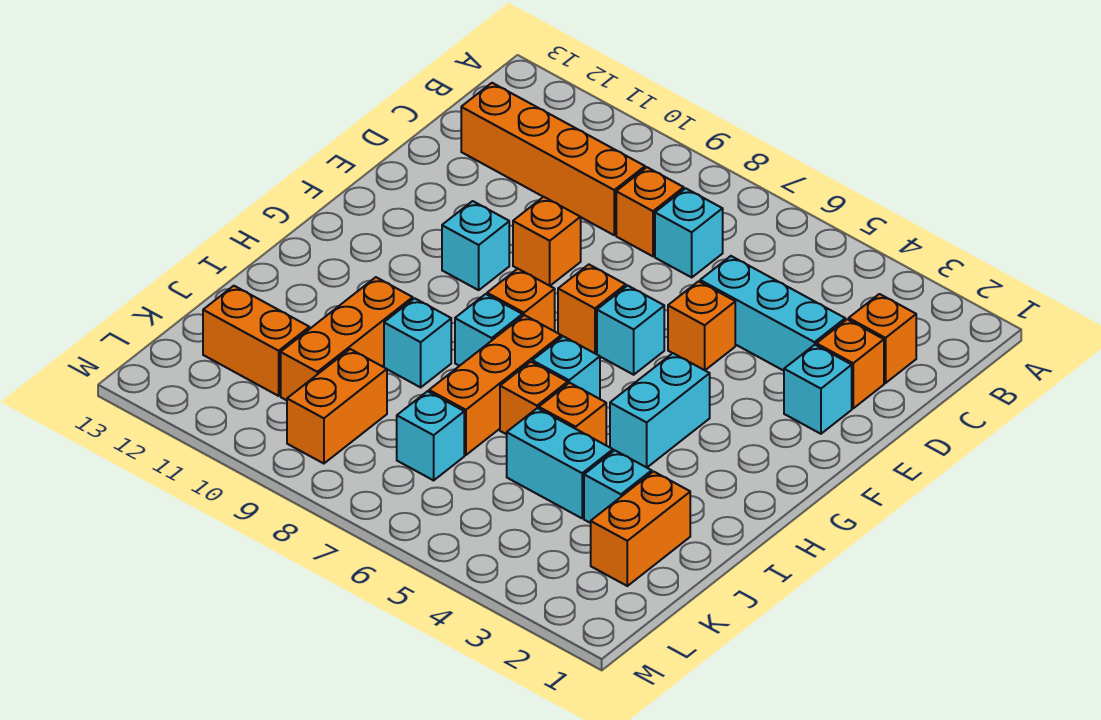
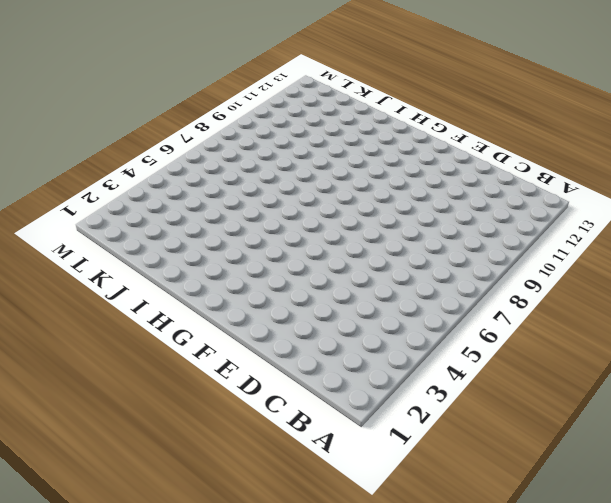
none -> orange 1x1 brick [849,294,916,383]
none -> cyan 1x1 brick [655,188,723,277]
none -> orange 1x1 brick [616,167,684,256]

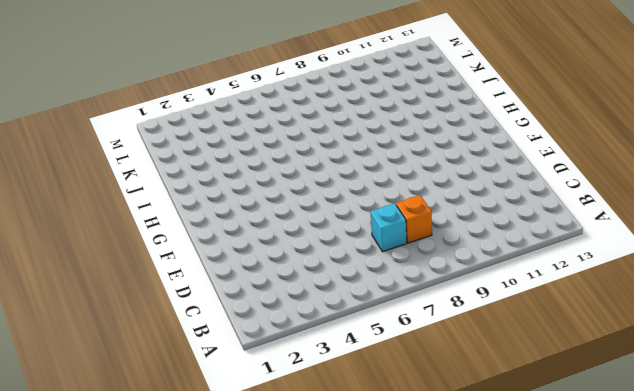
none -> orange 1x1 brick [849,294,916,383]
none -> orange 1x4 brick [461,83,645,235]
none -> orange 1x1 brick [816,319,884,408]

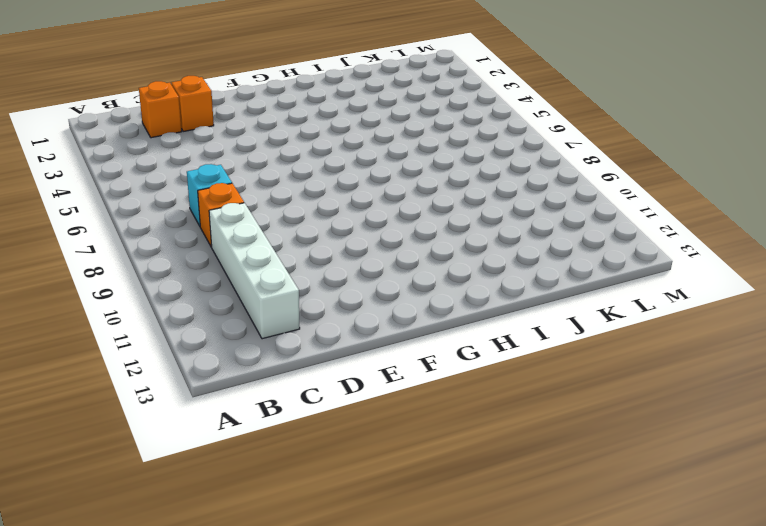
white 1x4 brick [209,203,300,339] -> orange 1x4 brick [461,83,645,235]
none -> cyan 1x3 brick [700,256,845,371]
none -> cyan 1x1 brick [784,345,852,434]
none -> orange 1x1 brick [668,281,735,370]

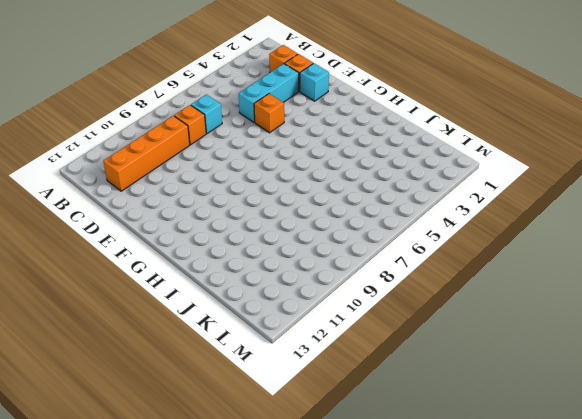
none -> orange 1x1 brick [513,197,581,286]
none -> cyan 1x1 brick [597,286,664,375]
none -> orange 1x1 brick [558,265,626,354]

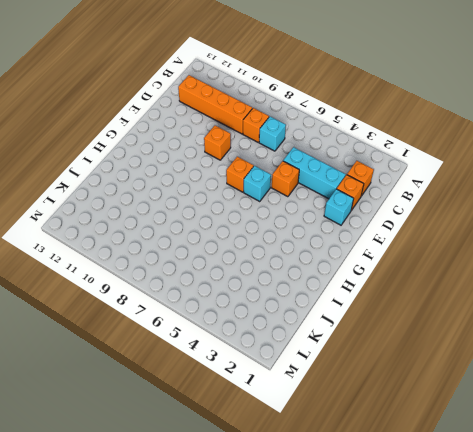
none -> cyan 1x1 brick [442,201,509,290]
none -> cyan 1x2 brick [610,353,710,467]
none -> orange 1x1 brick [487,269,555,331]

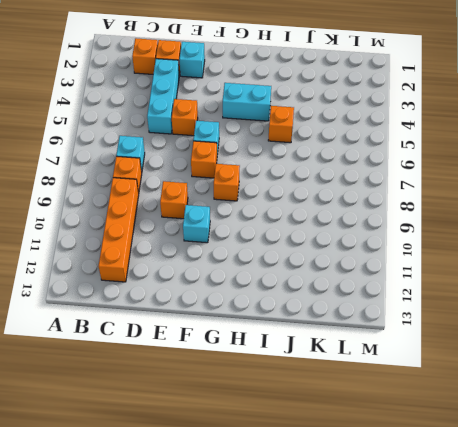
none -> cyan 1x1 brick [532,336,600,399]
none -> orange 1x3 brick [429,315,561,455]
none -> cyan 1x1 brick [455,294,522,366]

